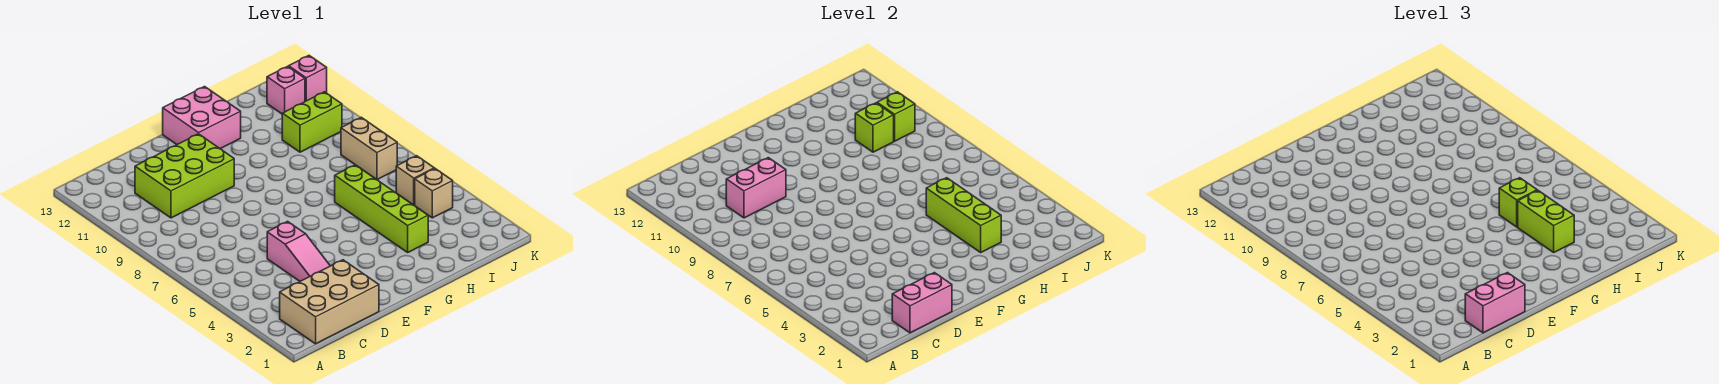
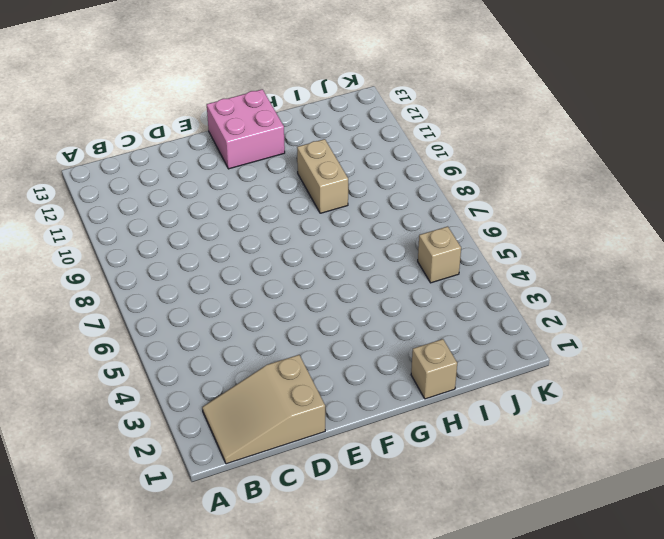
tan 2x3 slope [202,355,325,464] -> tan 2x3 brick [280,260,379,344]
tan 1x1 brick [411,339,457,399] -> tan 1x1 brick moved to [415,169,453,218]
tan 1x2 brick [297,139,348,213] -> tan 1x2 brick moved to [341,117,397,180]
none -> lime 2x3 brick [135,134,234,218]
none -> pink 1x3 slope [267,221,330,281]
none -> lime 1x4 brick [335,165,428,252]

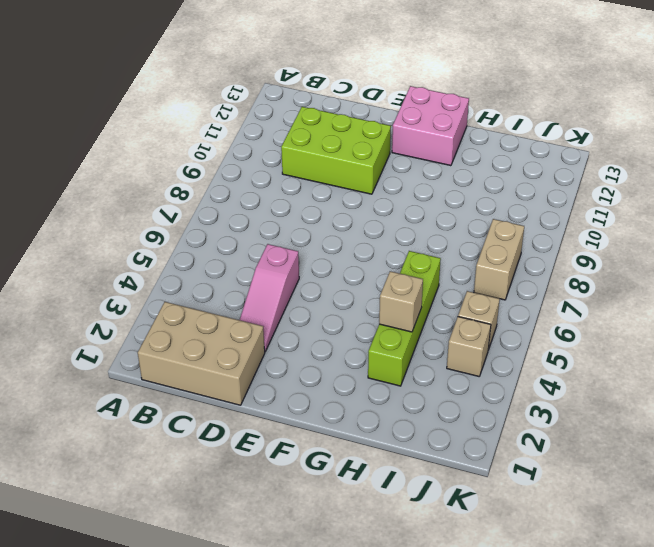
tan 1x1 brick [379,271,423,332] -> lime 1x3 brick [926,178,1001,252]
none -> lime 1x2 brick [282,92,342,152]
none -> pink 1x1 brick [267,66,305,114]
none -> pink 1x1 brick [289,56,327,101]

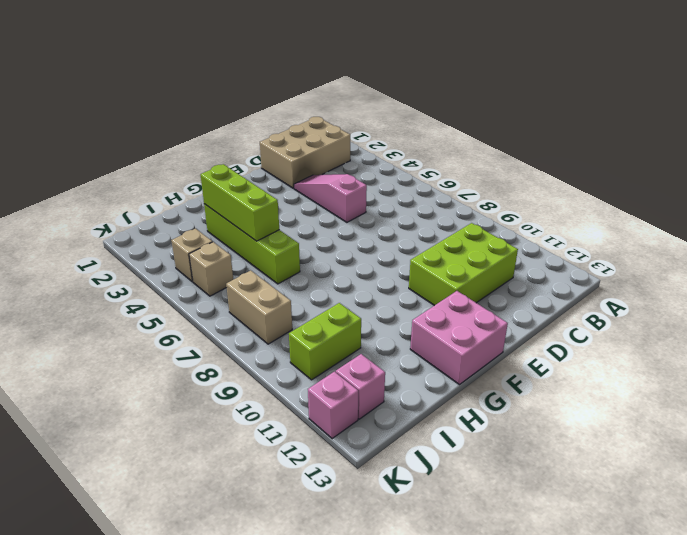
none -> pink 1x2 brick [892,273,952,333]
none -> pink 1x2 brick [726,158,786,218]
none -> lime 1x1 brick [855,103,894,152]

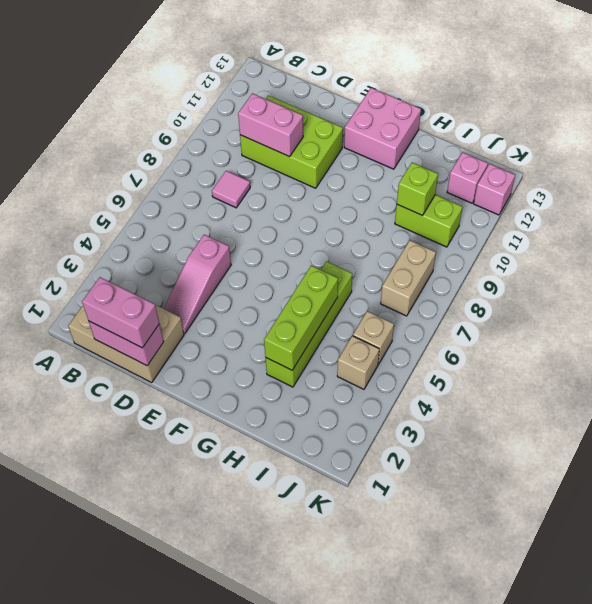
pink 1x1 tile [212,171,250,208] -> none
none -> lime 1x1 brick [877,92,915,141]
none -> lime 1x2 brick [1518,191,1574,252]
none -> lime 1x1 brick [1499,178,1537,227]

